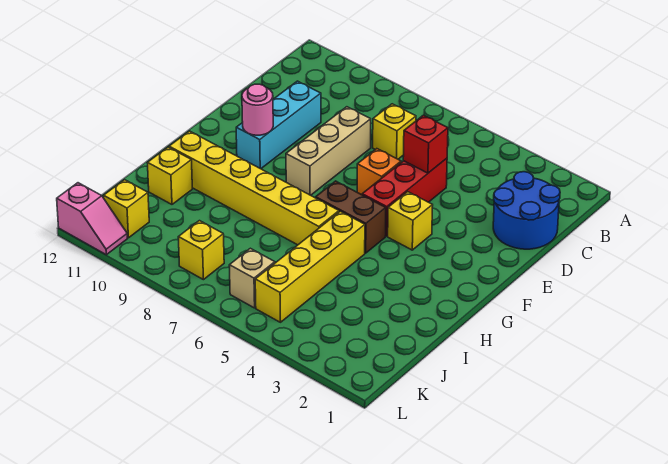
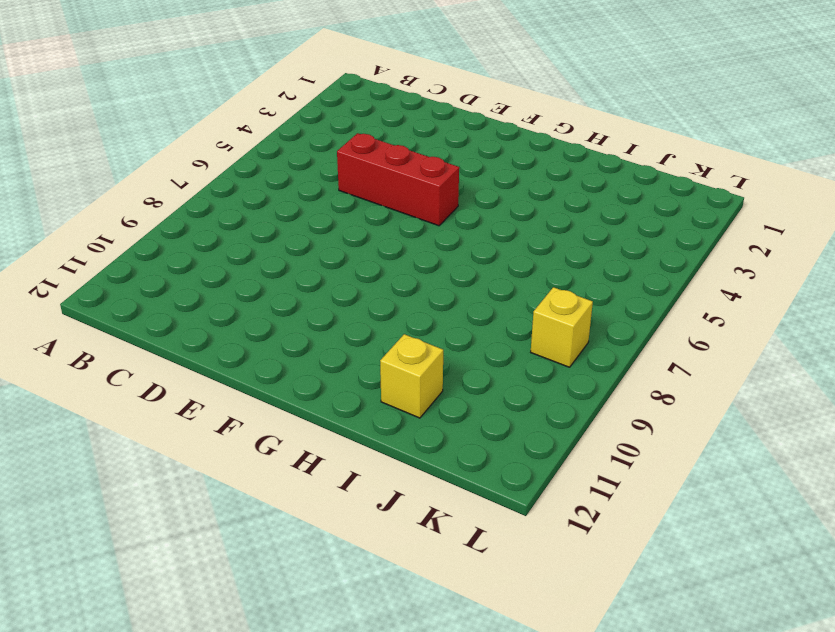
none -> blue 2x2 round brick [493,172,560,249]
none -> yellow 1x1 brick [373,104,416,159]
none -> tan 1x3 brick [286,107,371,195]

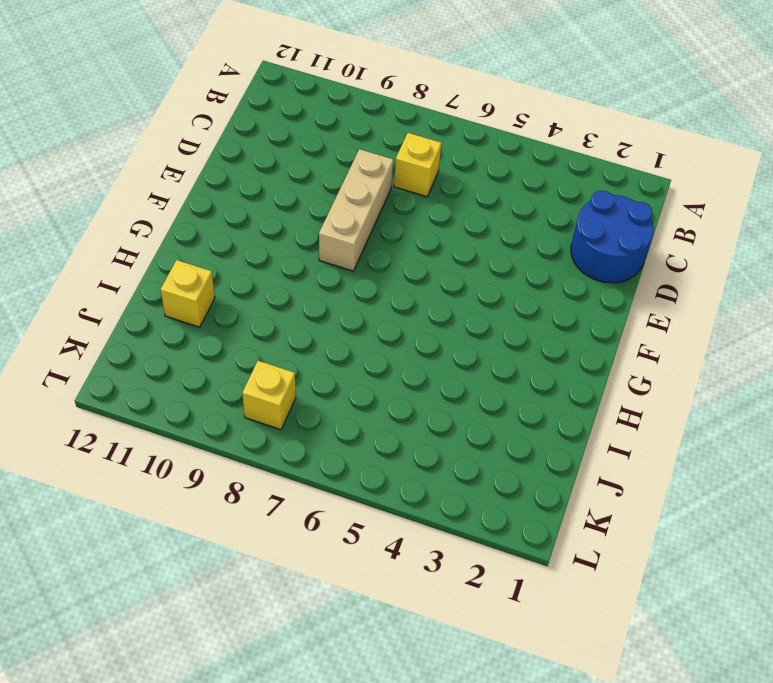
none -> red 1x3 brick [362,158,447,236]
none -> cyan 1x3 brick [236,81,321,169]
none -> orange 1x1 brick [357,149,401,195]

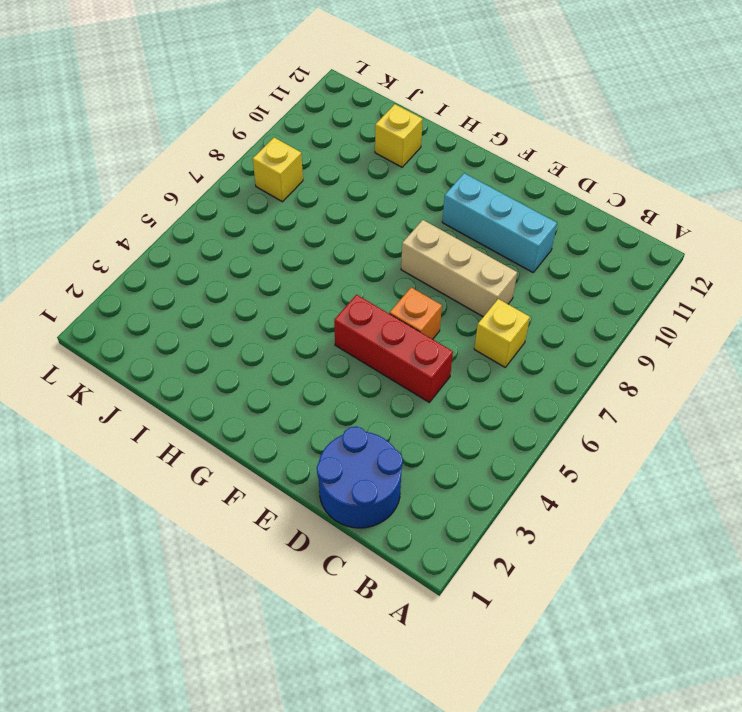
none -> yellow 1x1 brick [388,192,433,250]
none -> brown 1x2 brick [316,181,386,253]
none -> yellow 1x4 brick [255,211,365,322]

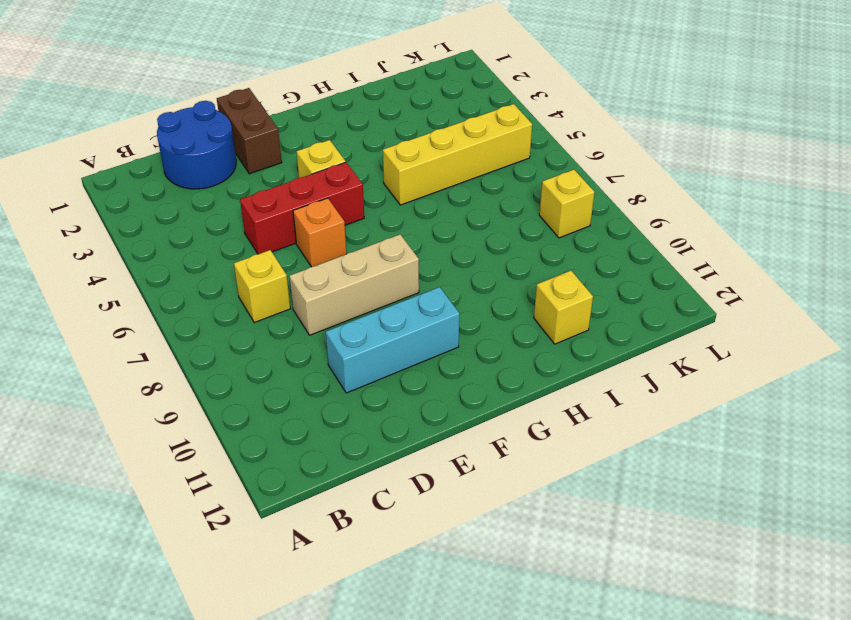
brown 1x2 brick [217,88,282,174] -> brown 1x2 brick moved to [316,181,386,253]
none -> yellow 1x6 brick [169,131,339,245]
none -> tan 1x1 brick [229,248,275,308]
none -> yellow 1x1 brick [104,180,149,238]

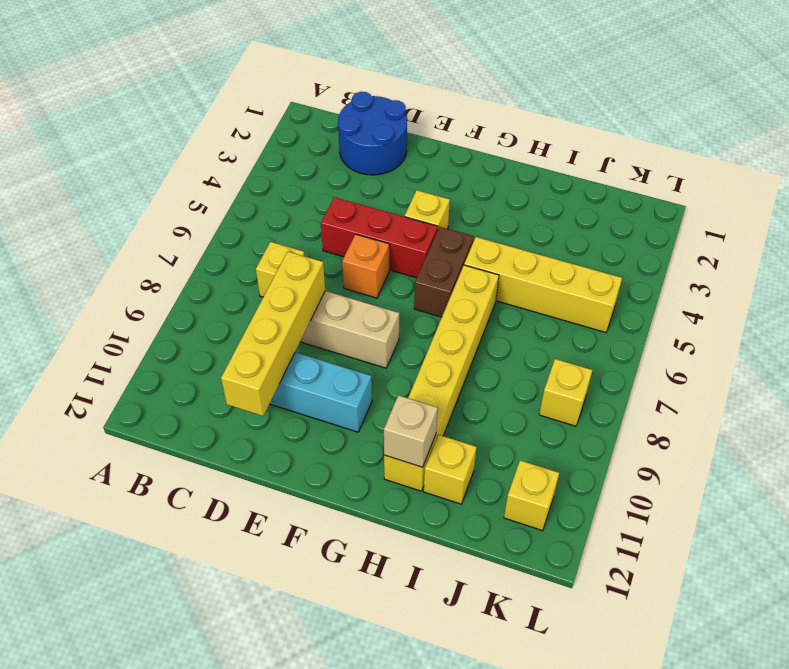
yellow 1x4 brick [221,252,325,416] -> none
tan 1x1 brick [384,395,438,467] -> tan 1x1 brick moved to [229,248,275,308]
none -> pink 1x2 slope [57,183,127,255]
none -> red 1x1 brick [403,115,448,173]
none -> pink 1x1 round brick [242,84,273,135]

